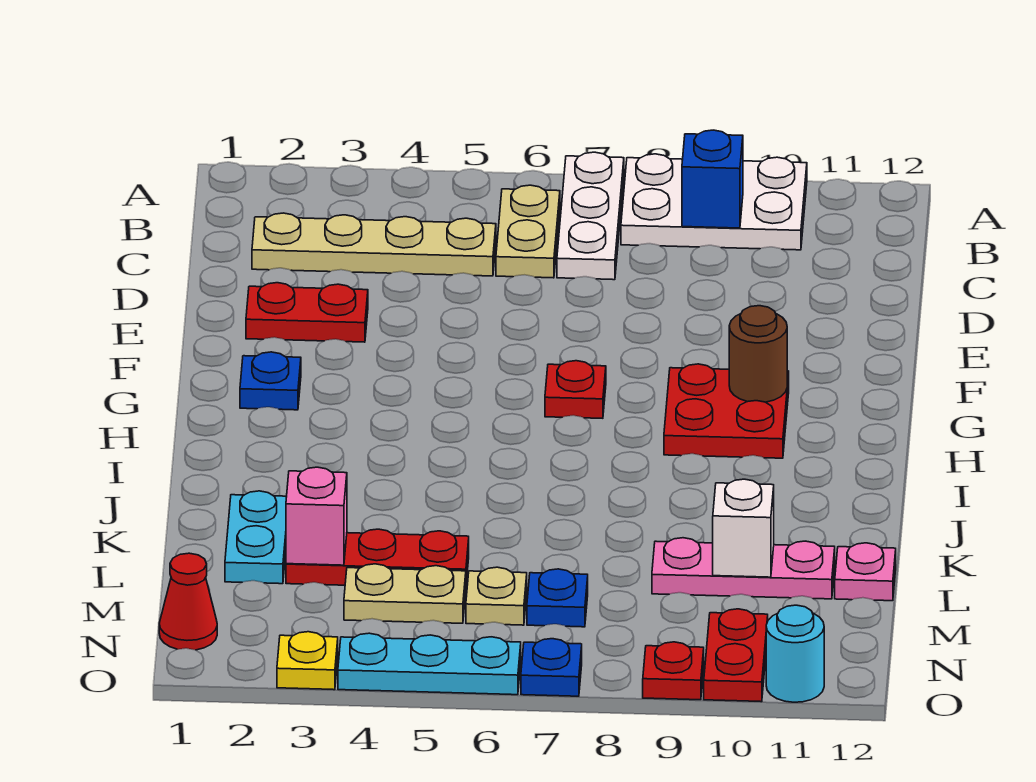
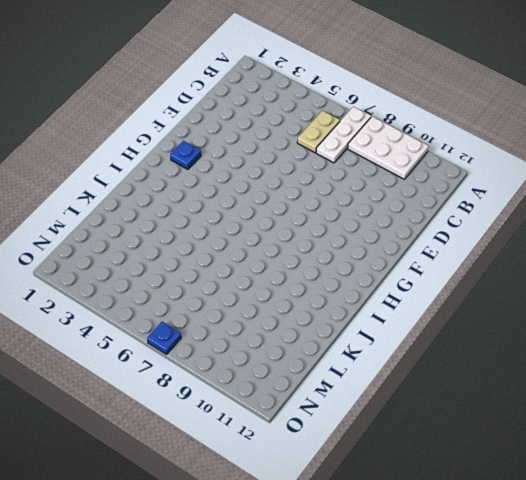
none -> tan 1x4 plate [252,213,496,276]
none -> red 1x2 plate [246,283,368,342]
none -> red 1x1 plate [545,361,606,418]

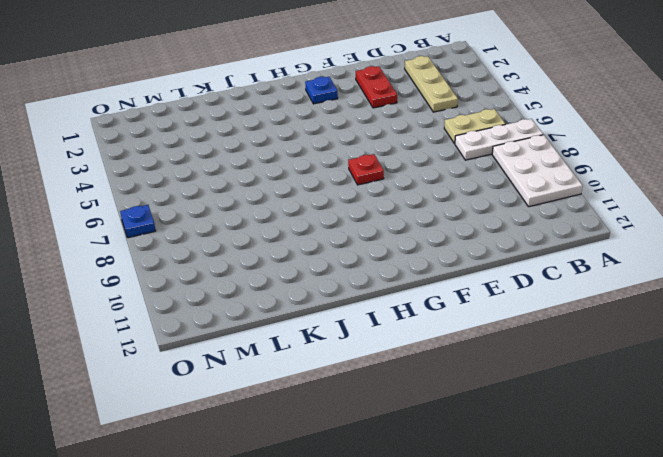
tan 1x3 plate [405,56,458,112] -> tan 1x4 plate [252,213,496,276]
none -> red 2x2 plate [664,364,789,458]
none -> cyan 1x2 plate [225,491,287,584]
none -> red 1x3 plate [286,529,469,585]

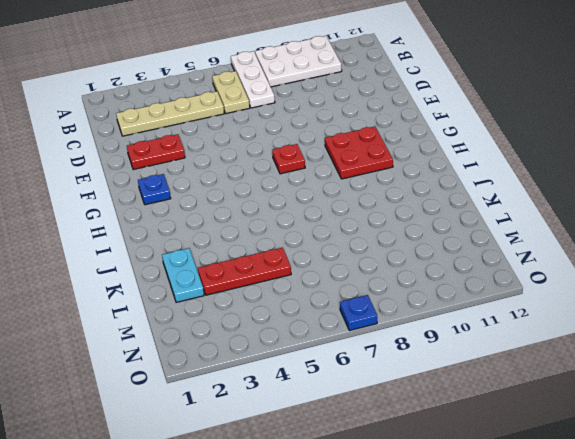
none -> pink 1x3 plate [652,538,835,599]
none -> pink 1x1 plate [835,543,896,601]
none -> tan 1x2 plate [344,564,466,623]

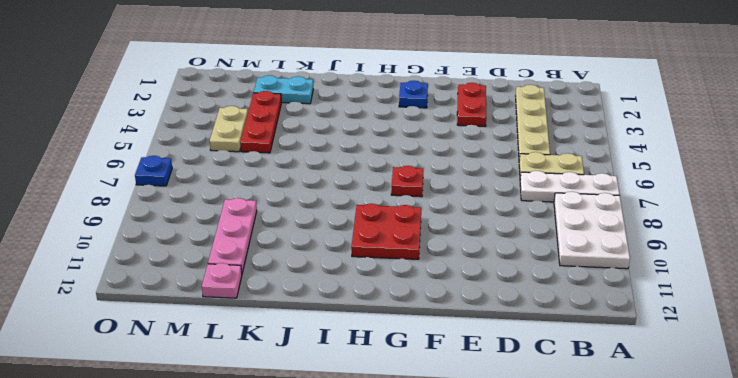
none -> tan 1x1 plate [466,567,527,625]
none -> blue 1x1 plate [527,569,588,627]
none -> red 1x1 cone [159,553,217,650]

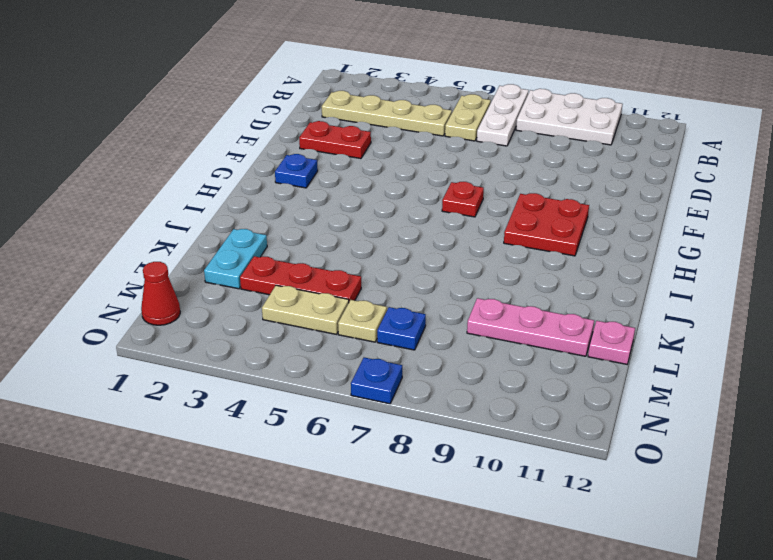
none -> red 1x2 plate [704,609,768,702]
none -> yellow 1x1 plate [277,632,338,690]
none -> cyan 1x3 plate [338,633,521,695]

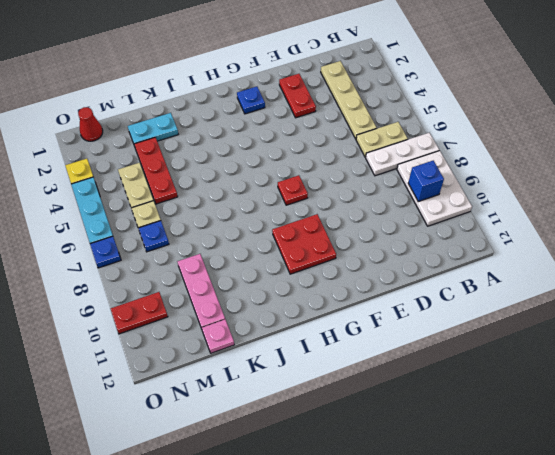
none -> red 1x1 plate [643,642,704,700]
none -> cyan 1x1 round brick [766,605,824,702]
none -> brown 1x1 round brick [729,306,787,402]

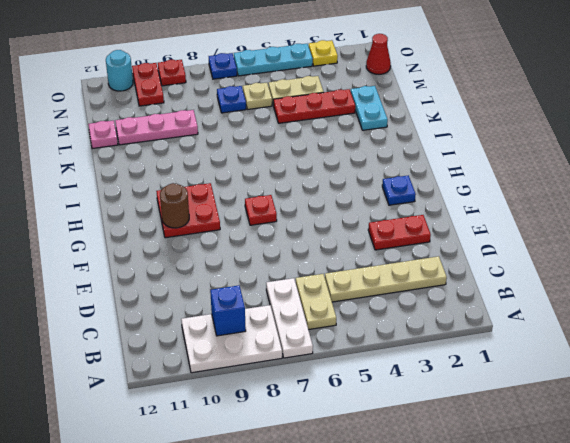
none -> pink 1x1 brick [286,467,347,565]
none -> white 1x1 brick [713,479,774,577]

